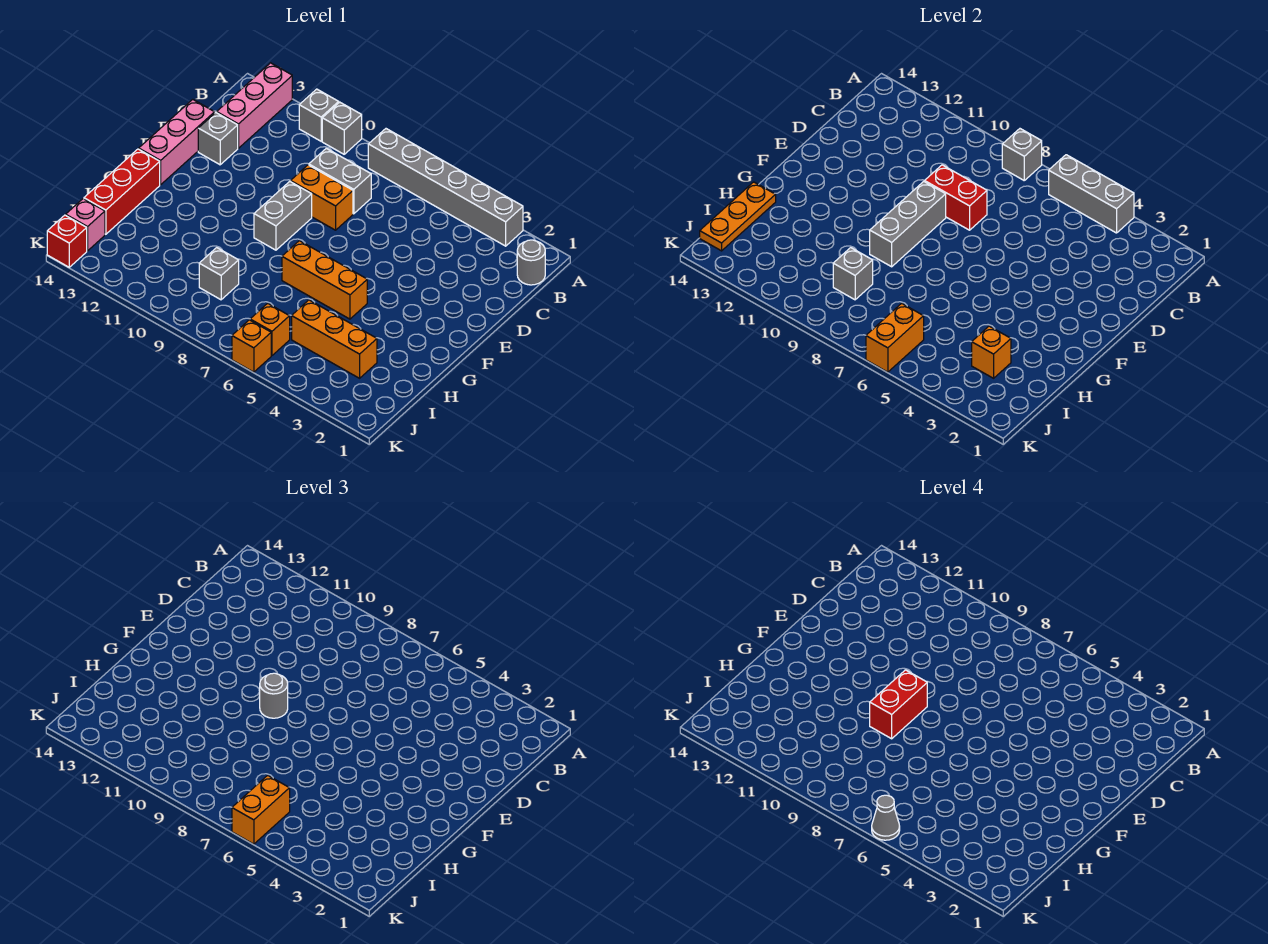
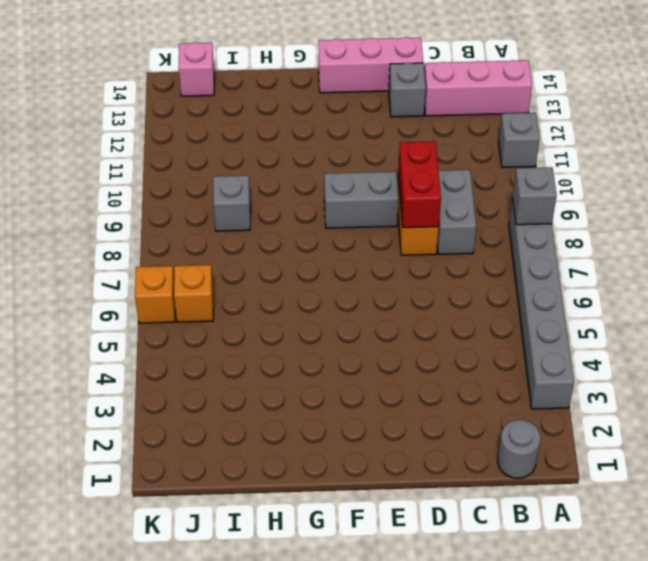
none -> grey 1x1 brick [322,102,362,154]
none -> orange 1x3 brick [282,241,367,319]
none -> red 1x3 brick [84,149,160,234]
none -> orange 1x3 brick [292,300,377,378]

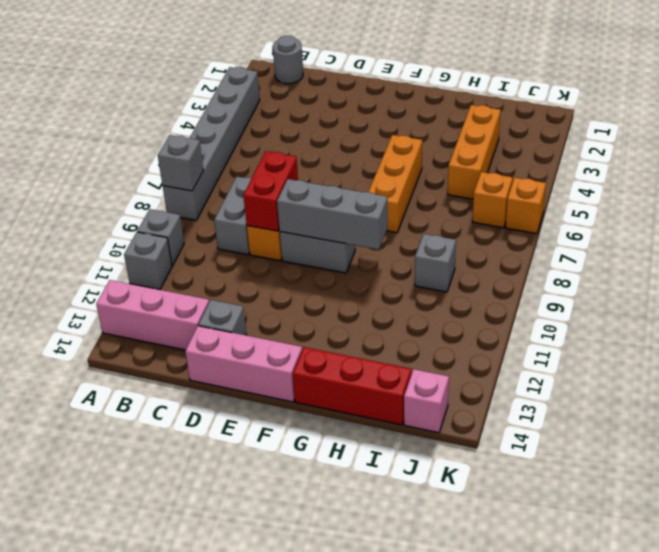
none -> red 1x1 brick [47,215,87,267]
none -> grey 1x3 brick [1049,155,1134,233]
none -> orange 1x3 plate [700,182,776,251]
none -> orange 1x1 brick [972,326,1011,378]

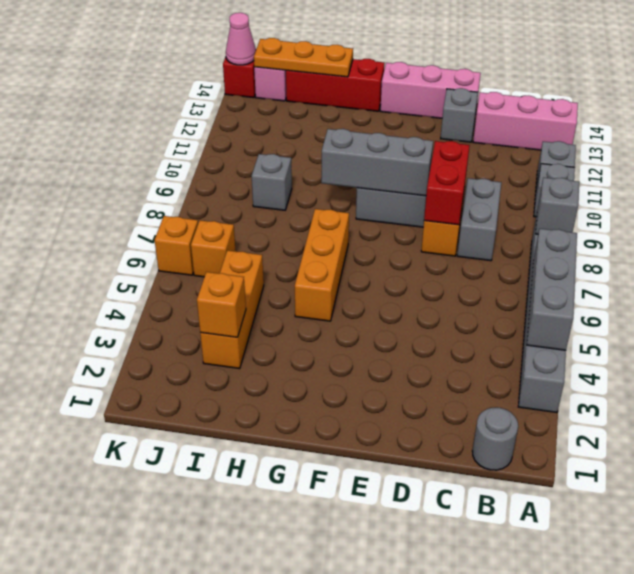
pink 1x1 cone [226,13,256,65] -> none
none -> grey 1x1 brick [833,248,873,300]
none -> orange 1x2 brick [866,303,924,372]
none -> grey 1x1 round brick [260,673,288,718]
none -> orange 1x2 brick [232,775,290,844]

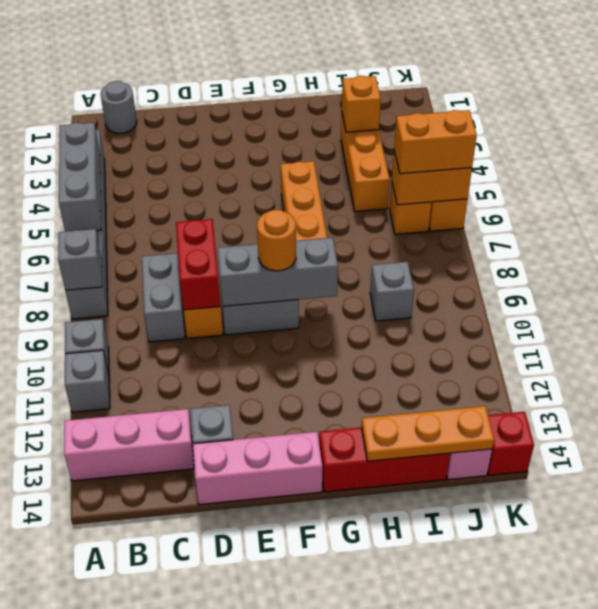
orange 1x1 round brick [257,210,296,271] -> grey 1x1 round brick [260,673,288,718]
none -> grey 1x1 brick [833,248,873,300]
none -> red 1x2 brick [870,670,927,739]
none -> grey 1x1 cone [872,795,900,840]

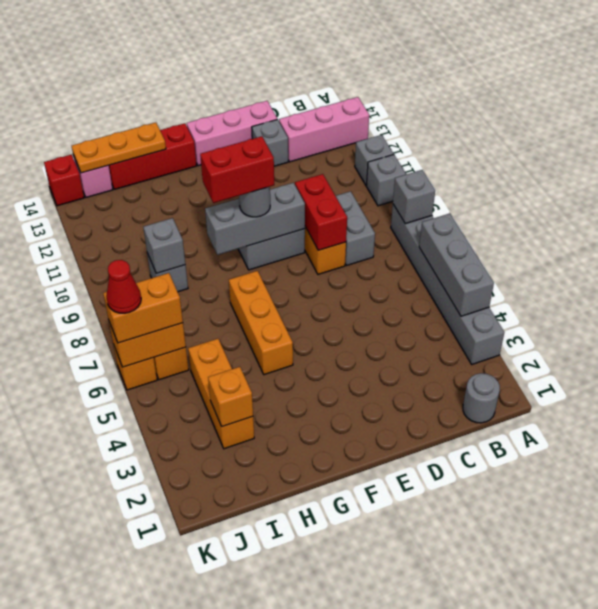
red 1x1 cone [106,260,141,313] -> grey 1x1 cone [872,795,900,840]

